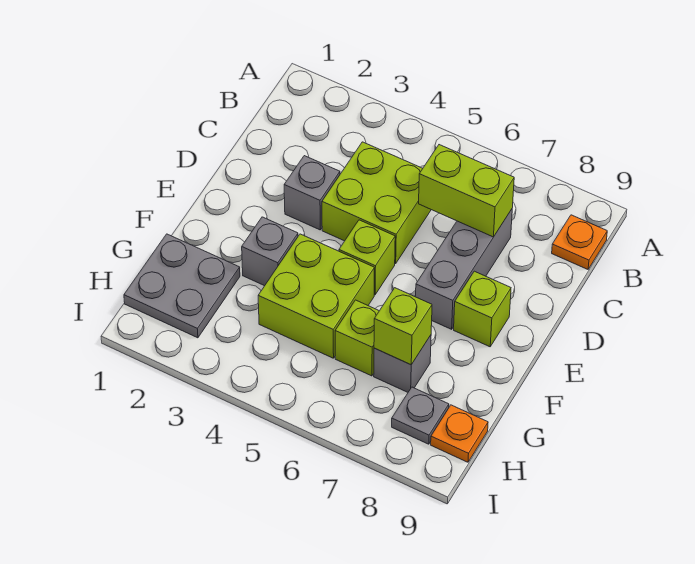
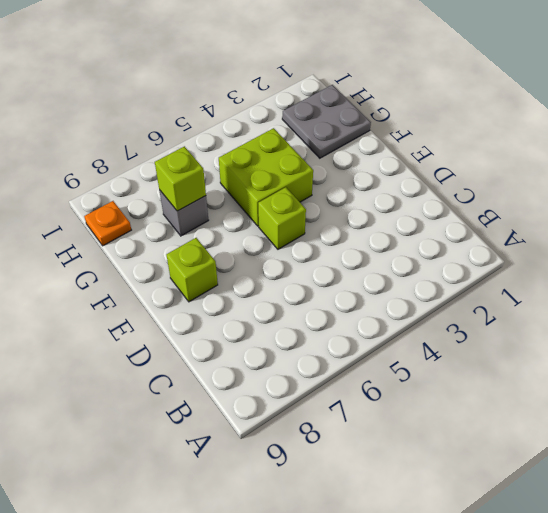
none -> orange 1x1 plate [552,215,607,269]
none -> lime 2x2 brick [322,142,431,264]
none -> grey 1x3 brick [416,209,512,329]

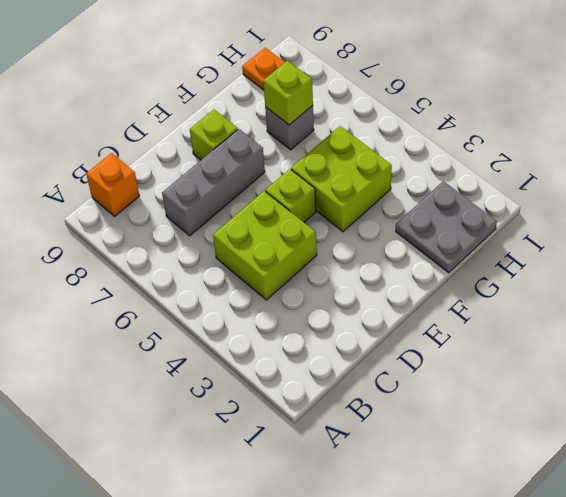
orange 1x1 brick [86,153,139,216] -> orange 1x1 plate [552,215,607,269]
none -> grey 1x1 brick [284,156,340,230]
none -> grey 1x1 brick [242,217,298,286]
none -> lime 1x1 brick [335,300,379,376]

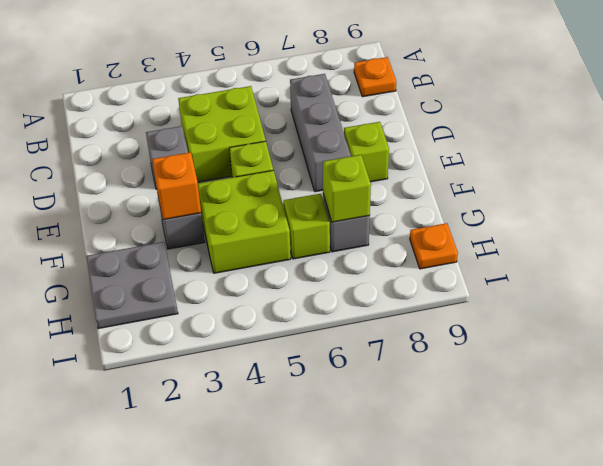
orange 1x1 brick [152,152,201,220] -> none
none -> grey 1x1 plate [392,387,449,444]
none -> lime 1x2 brick [419,145,514,237]

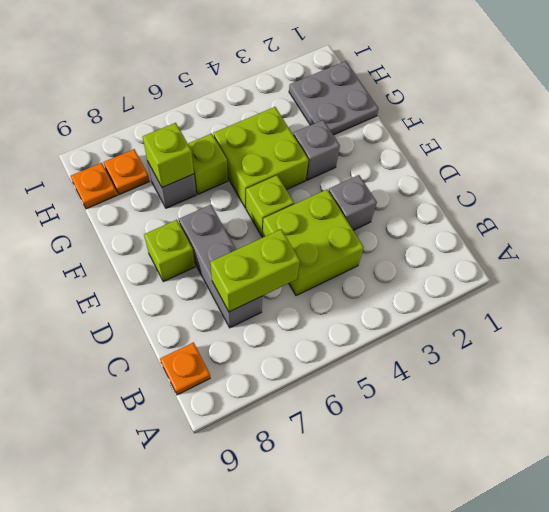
orange 1x1 plate [104,149,150,195] -> grey 1x1 plate [392,387,449,444]

